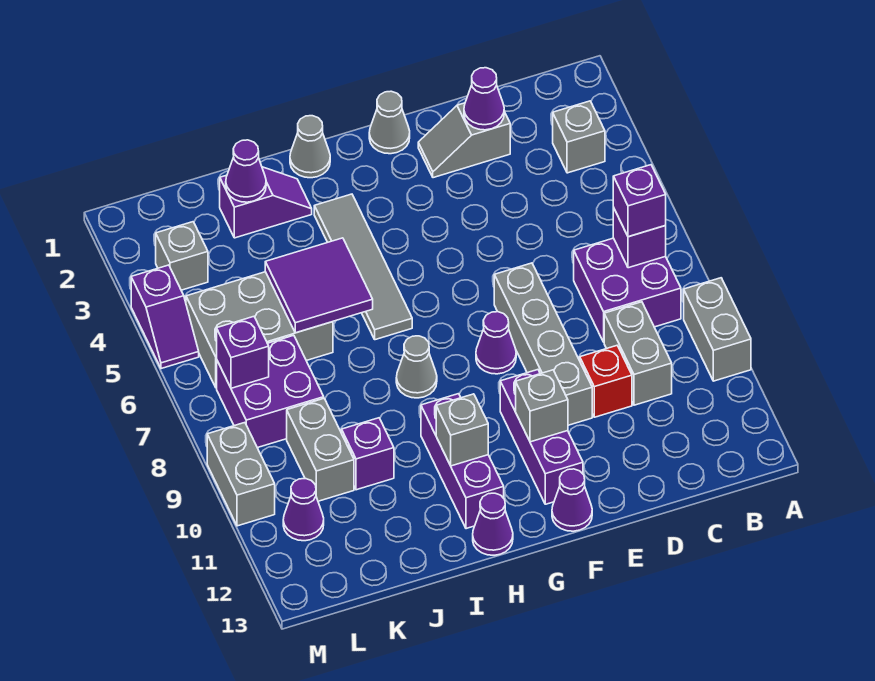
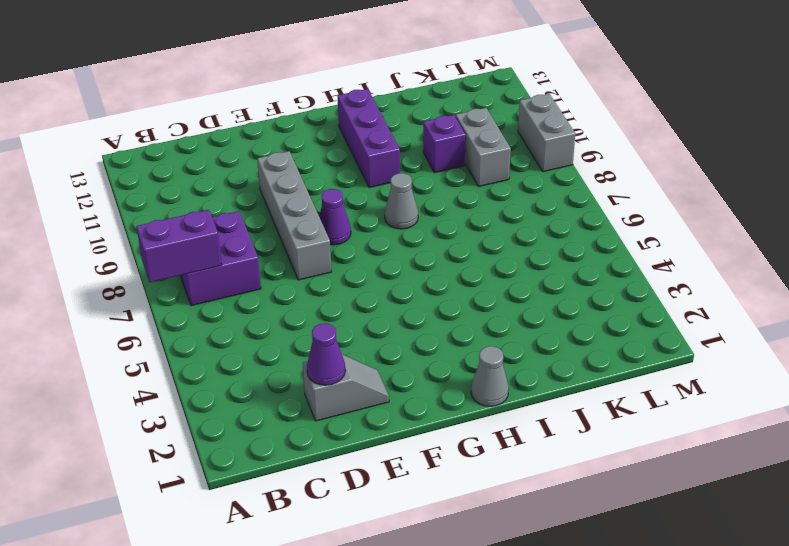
purple 1x2 brick [136,210,222,282] -> purple 1x1 brick [613,207,666,268]
none -> grey 1x2 brick [684,278,751,381]
none -> grey 1x1 brick [553,101,605,173]
none -> grey 1x2 brick [604,302,672,405]
none -> red 1x1 brick [580,346,632,417]

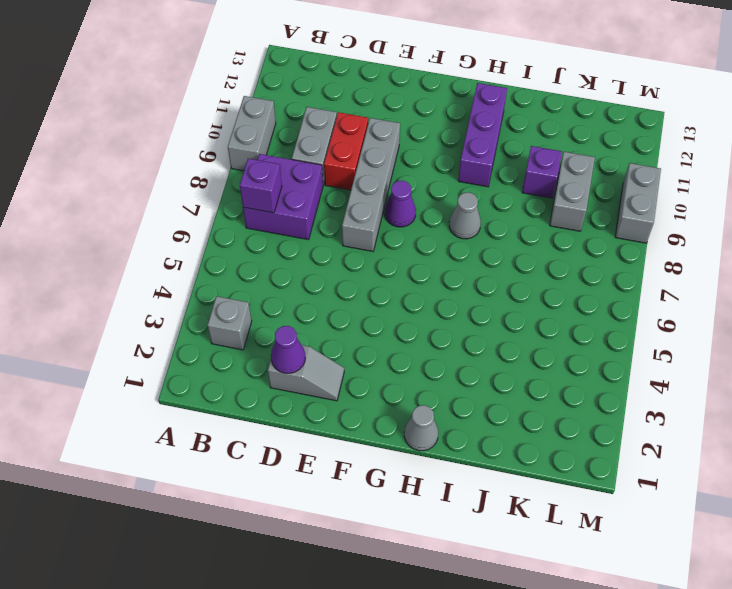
red 1x2 brick [324,112,368,190] -> red 1x1 brick [580,346,632,417]
none -> grey 1x1 cone [369,91,410,154]
none -> purple 1x3 brick [500,370,583,504]
none -> purple 1x1 cone [552,469,592,531]
none -> grey 1x4 tile [314,194,412,340]

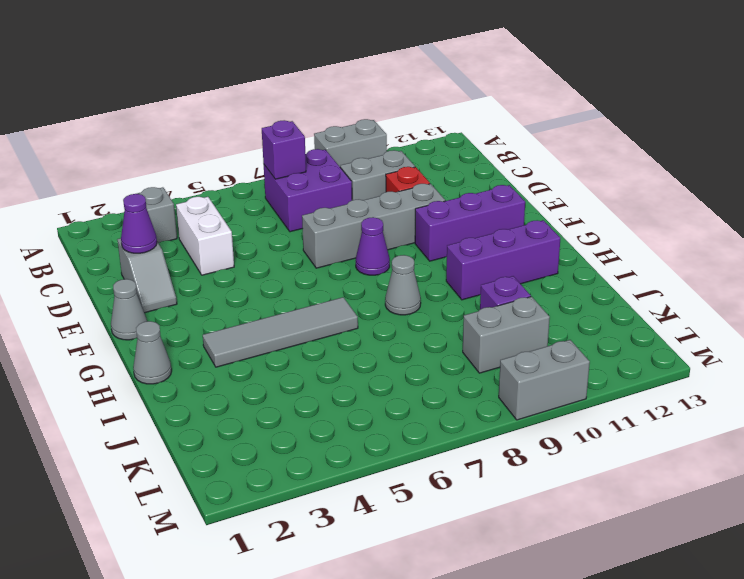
white 1x2 brick [176,197,234,275] -> none
none -> purple 1x1 cone [552,469,592,531]
none -> purple 1x1 cone [473,493,513,555]
none -> purple 1x2 slope [220,167,312,238]
none -> grey 2x3 brick [186,272,333,388]

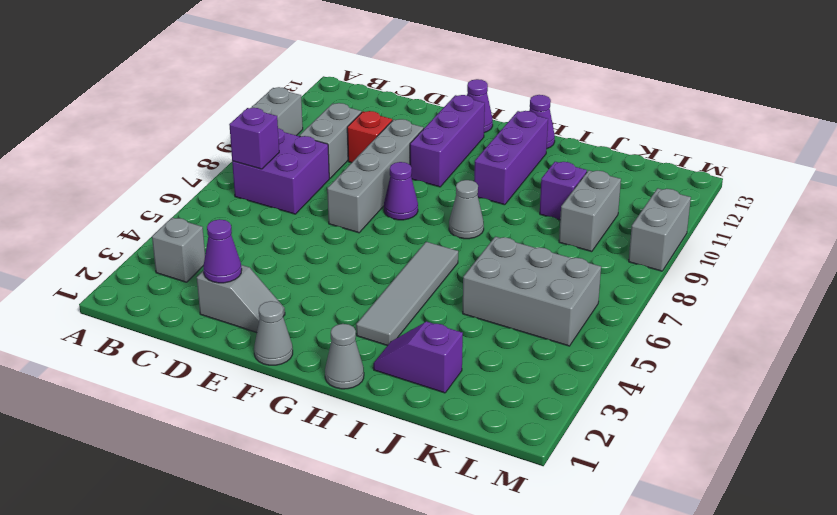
none -> purple 2x2 brick [217,335,324,448]
none -> grey 1x1 brick [156,222,208,290]
none -> purple 1x1 cone [283,479,324,541]
none -> purple 1x2 slope [131,265,199,369]

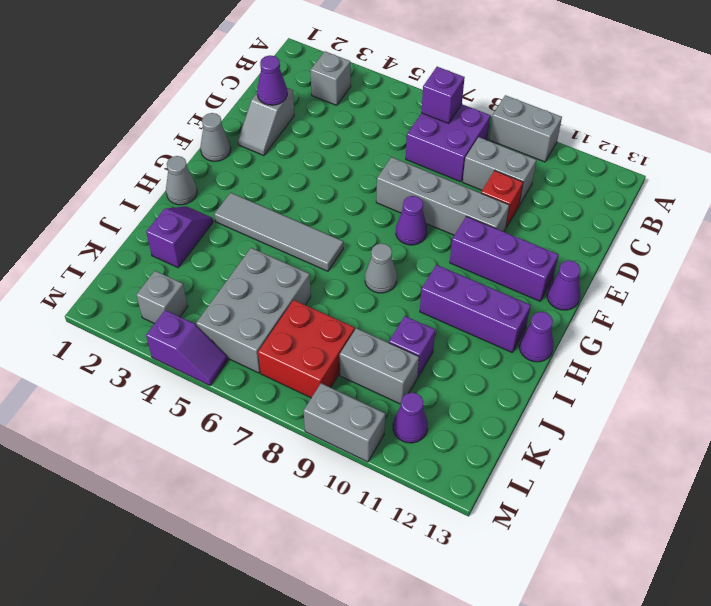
red 2x2 brick [258,300,355,398] -> purple 2x2 brick [217,335,324,448]
none -> grey 1x1 brick [516,370,568,442]
none -> grey 1x1 brick [436,394,488,466]
none -> purple 2x2 tile [265,238,373,333]
none -> purple 1x1 cone [226,140,266,202]

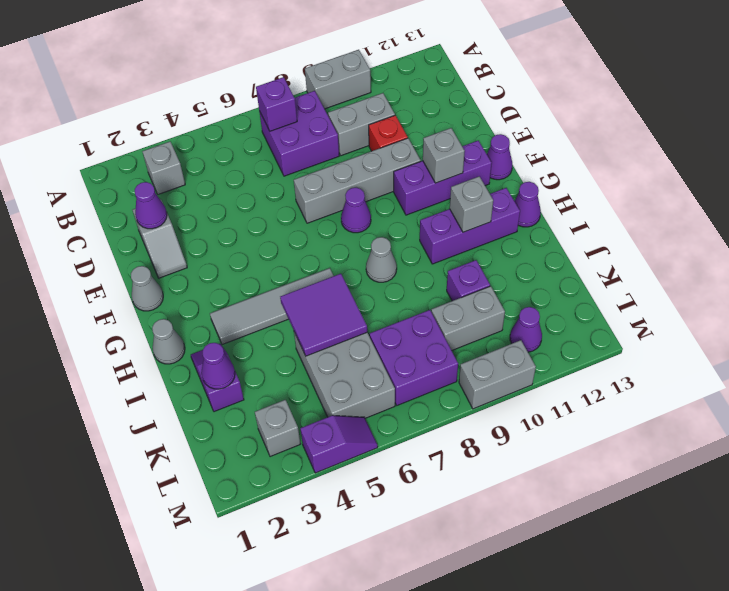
none -> purple 1x1 brick [217,317,269,388]
none -> purple 1x1 brick [613,165,666,237]

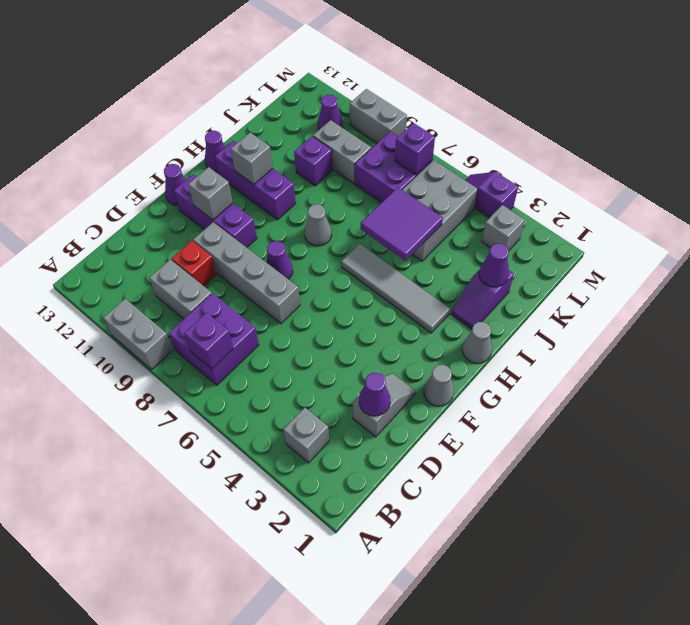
none -> purple 1x1 brick [613,165,666,237]

